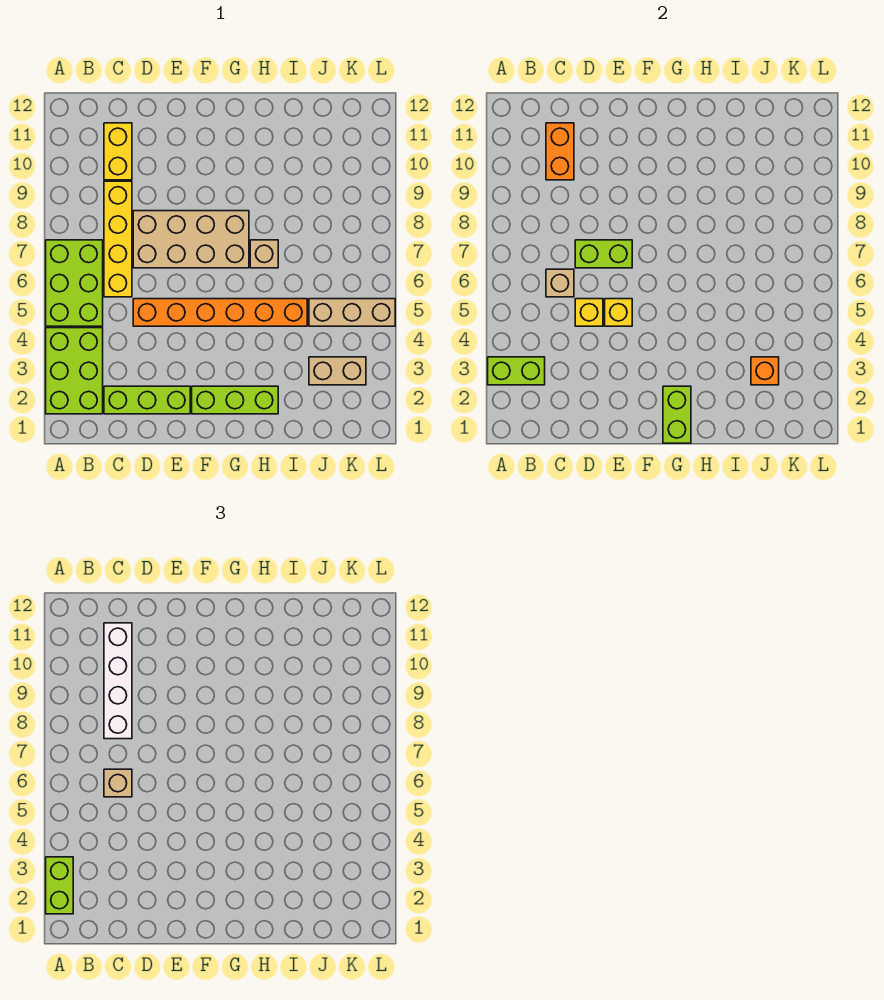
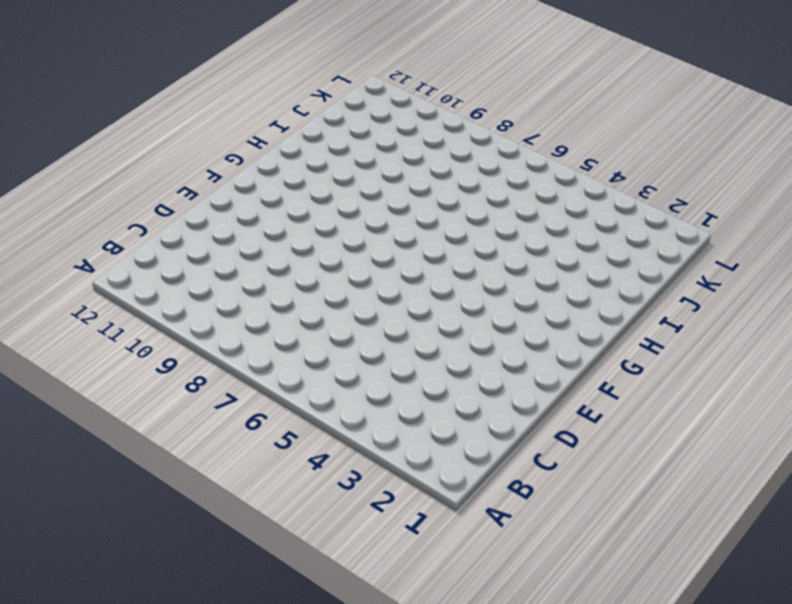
none -> lime 2x3 brick [46,328,103,414]
none -> lime 2x3 brick [46,240,103,326]
none -> lime 1x3 brick [104,386,190,414]

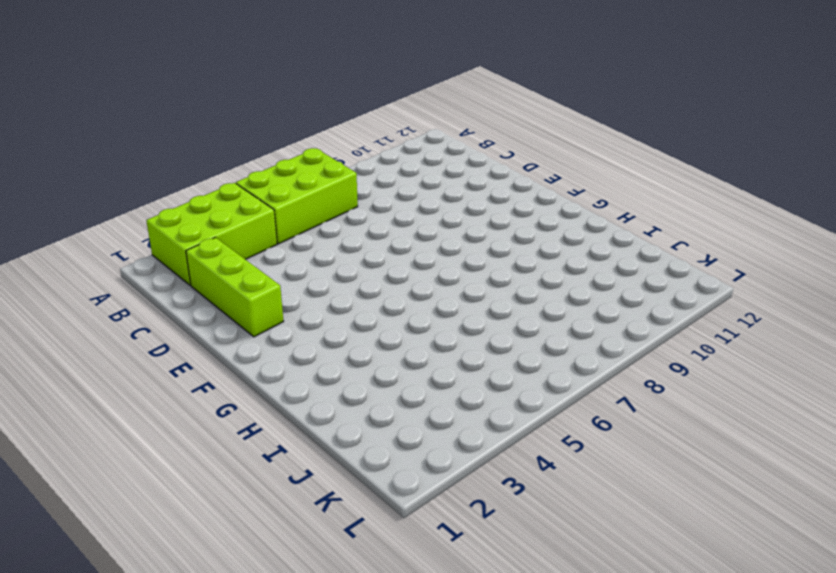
none -> yellow 1x4 brick [104,181,132,297]
none -> yellow 1x2 brick [104,123,132,180]
none -> orange 1x6 brick [133,299,307,326]

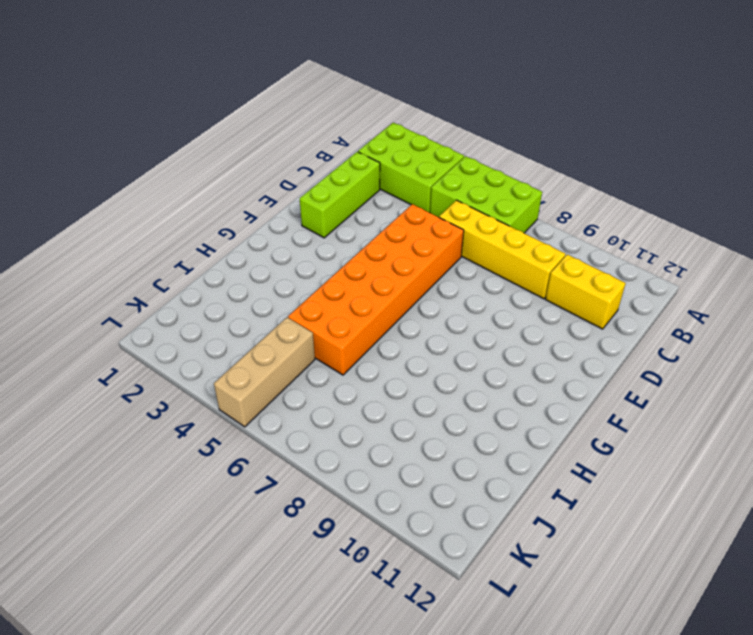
orange 2x6 brick [288,204,464,375] -> orange 1x6 brick [133,299,307,326]
none -> tan 2x4 brick [133,211,249,268]
none -> lime 1x3 brick [192,386,278,414]
none -> tan 1x1 brick [250,240,278,268]

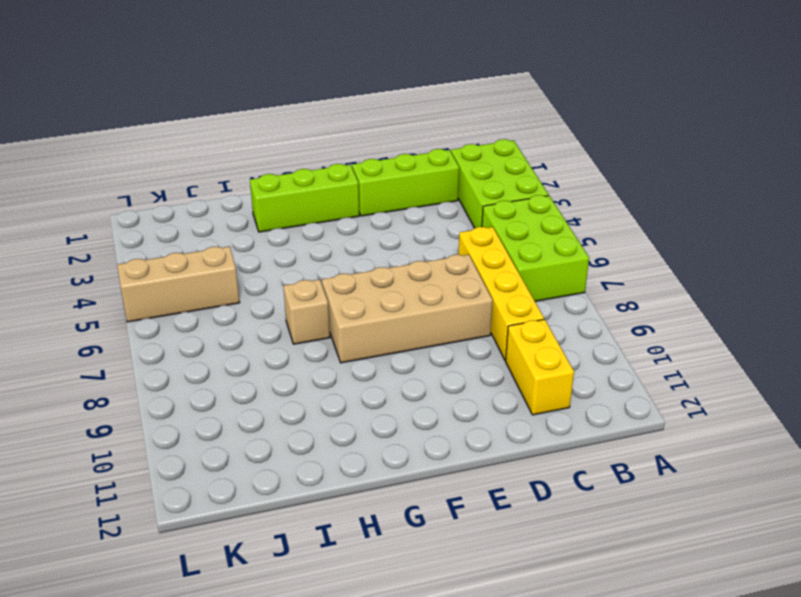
none -> orange 1x6 brick [133,299,307,326]
none -> tan 1x2 brick [309,357,366,385]
none -> lime 1x2 brick [488,357,545,385]

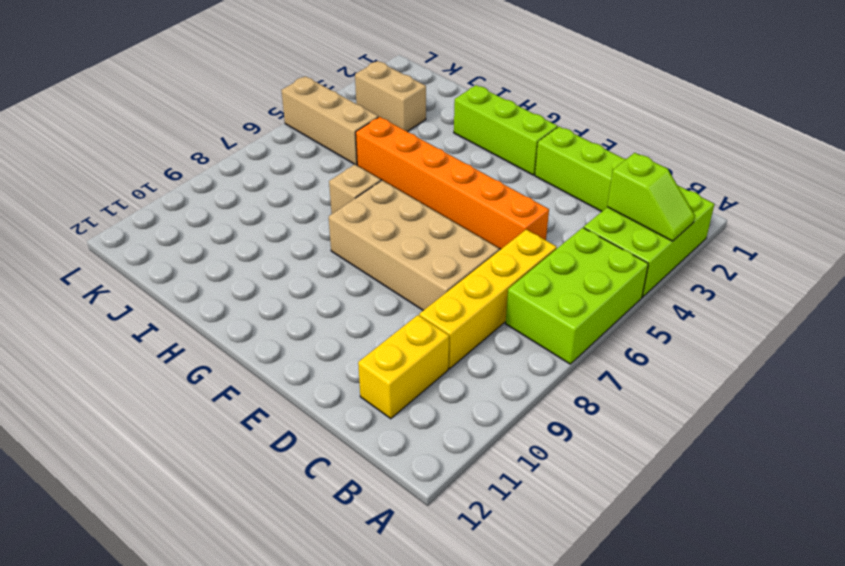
lime 1x2 slope [607,153,695,241] -> lime 1x2 brick [488,357,545,385]
none -> tan 1x1 brick [546,269,574,297]
none -> orange 1x2 brick [546,123,574,180]
none -> yellow 1x1 brick [575,299,603,326]

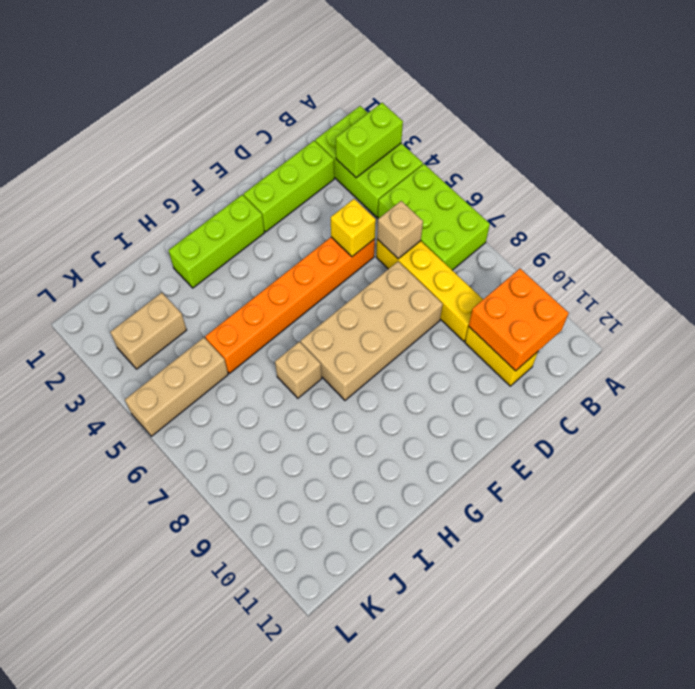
orange 2x2 brick [469,269,569,371] -> orange 1x2 brick [546,123,574,180]
none -> lime 1x2 brick [575,240,632,268]
none -> yellow 1x1 brick [605,299,632,326]
none -> lime 1x2 brick [663,386,691,443]

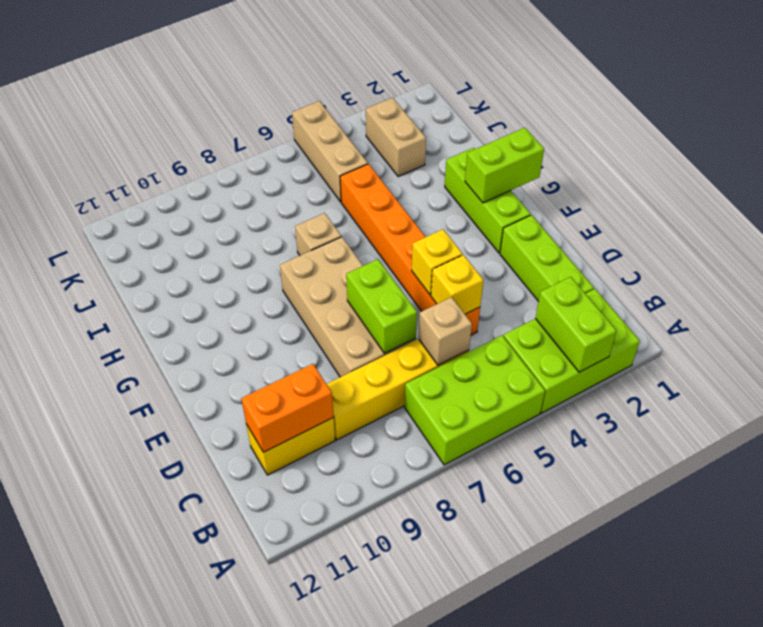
none -> orange 1x1 brick [751,357,779,385]
none -> lime 1x2 brick [46,857,73,914]
none -> tan 1x1 brick [104,769,132,797]

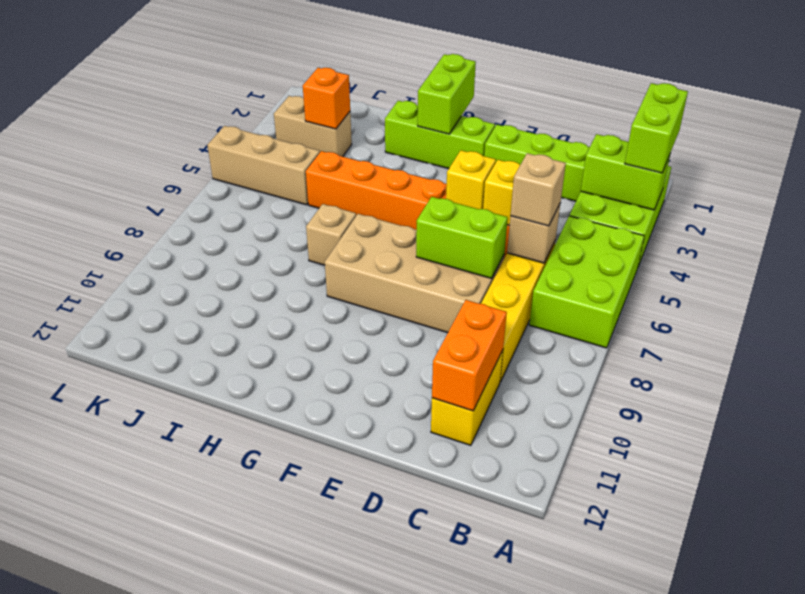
none -> white 1x4 brick [104,623,132,739]

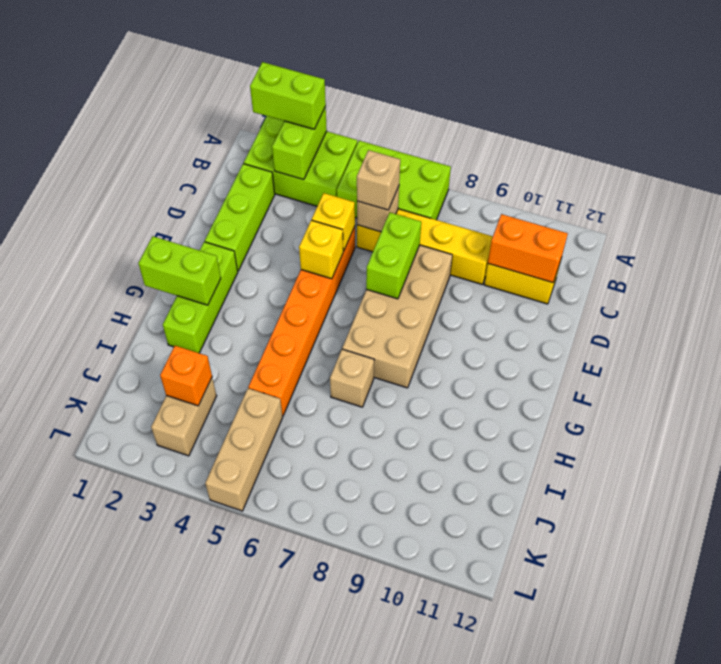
none -> white 1x4 brick [104,623,132,739]

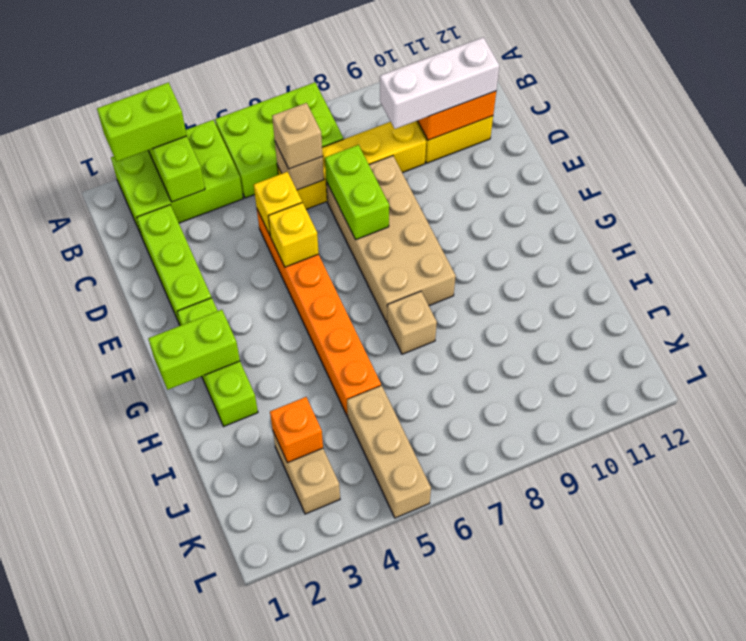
white 1x3 brick [380,37,499,129] -> white 1x4 brick [104,623,132,739]

